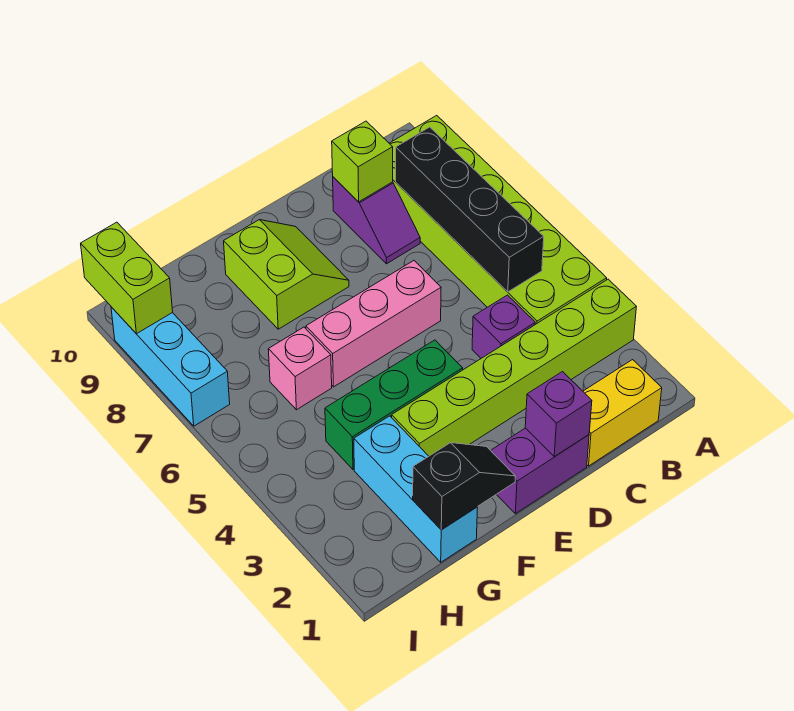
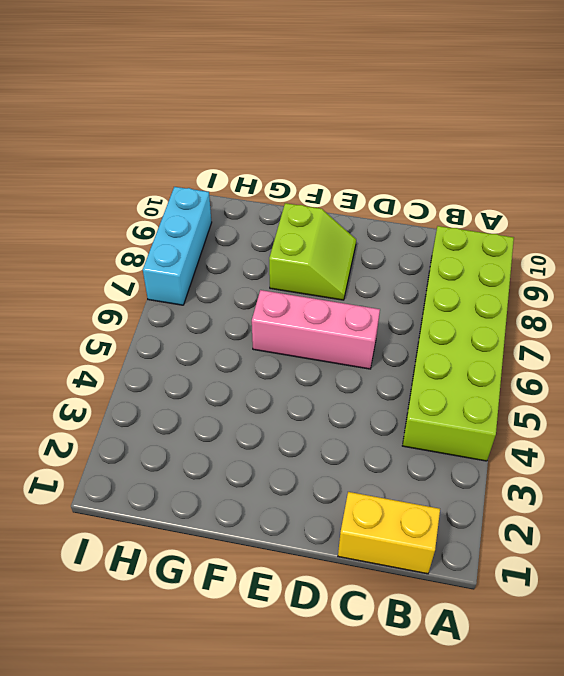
none -> lime 1x6 brick [392,279,636,456]
none -> purple 1x1 brick [472,295,535,358]
none -> purple 1x2 slope [333,177,420,264]

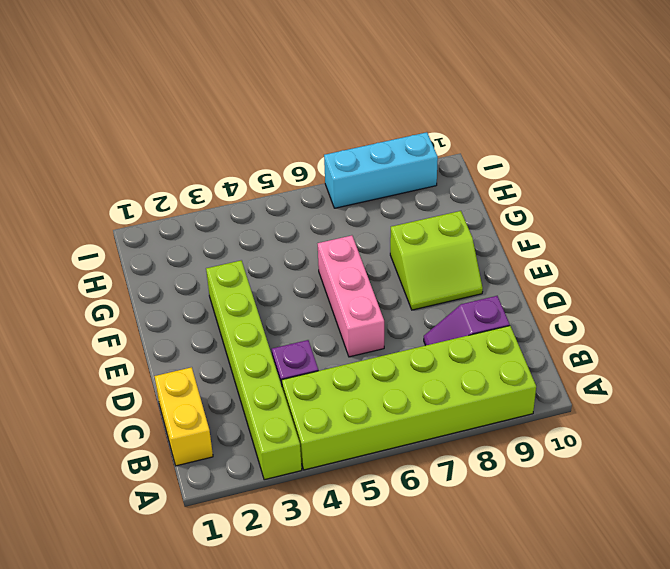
none -> purple 1x2 brick [491,428,589,514]
none -> green 1x3 brick [325,340,463,469]
none -> cyan 1x3 brick [354,416,478,562]

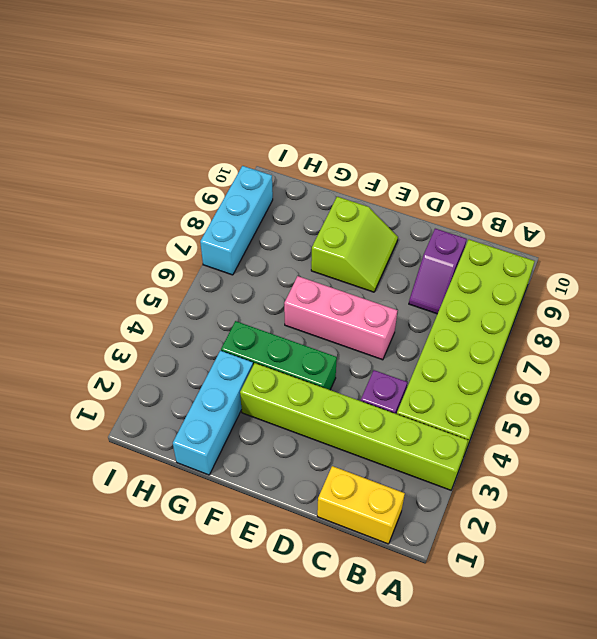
none -> purple 1x2 brick [491,428,589,514]
none -> pink 1x1 brick [268,327,332,410]
none -> black 1x4 brick [396,127,544,292]

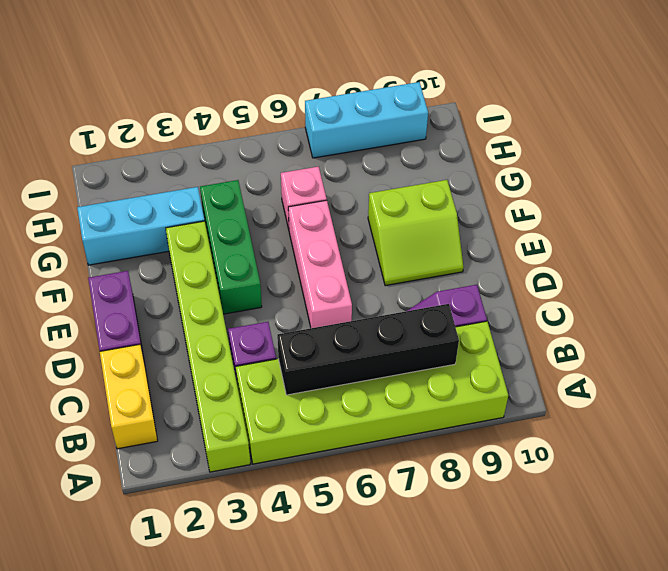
none -> lime 1x1 brick [332,121,393,202]
none -> purple 1x1 brick [525,372,592,457]
none -> black 1x2 slope [413,443,515,530]

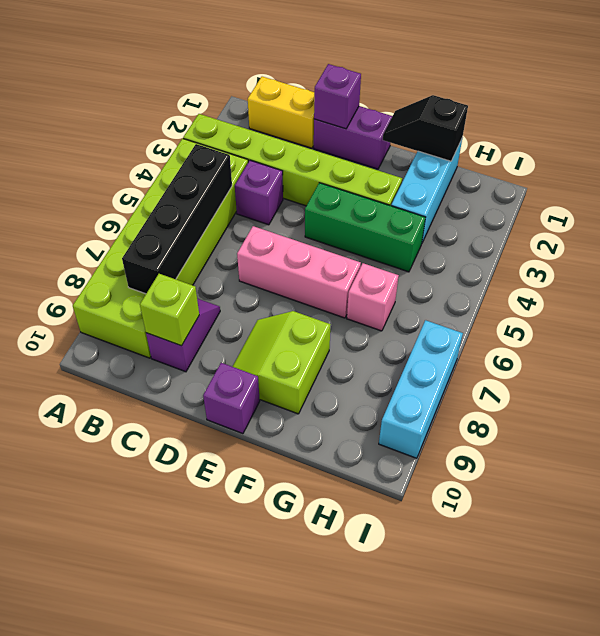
purple 1x1 brick [203,363,260,434] -> none
none -> lime 1x2 brick [81,222,173,334]

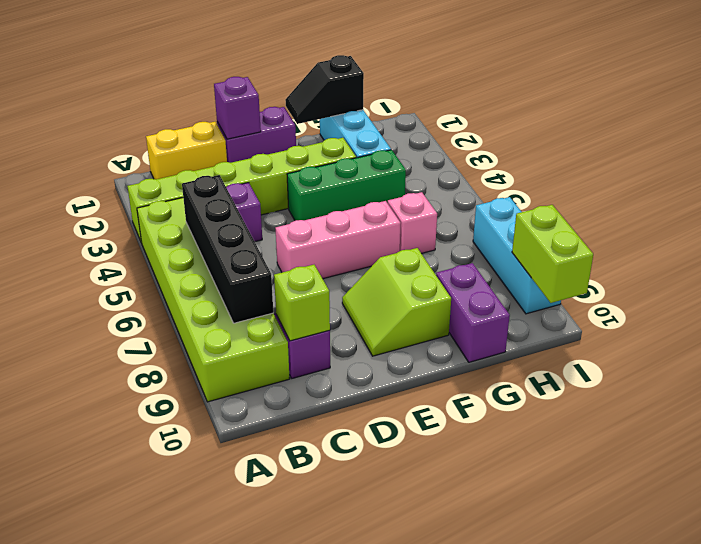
purple 1x2 brick [436,263,510,362] -> none

